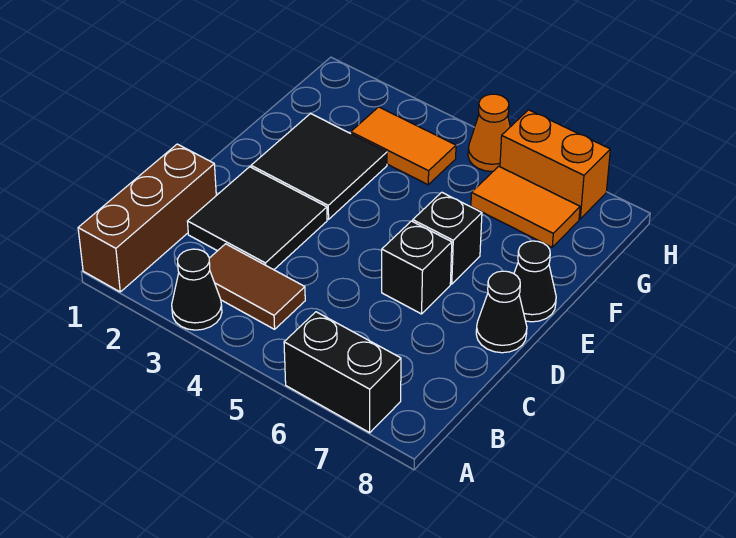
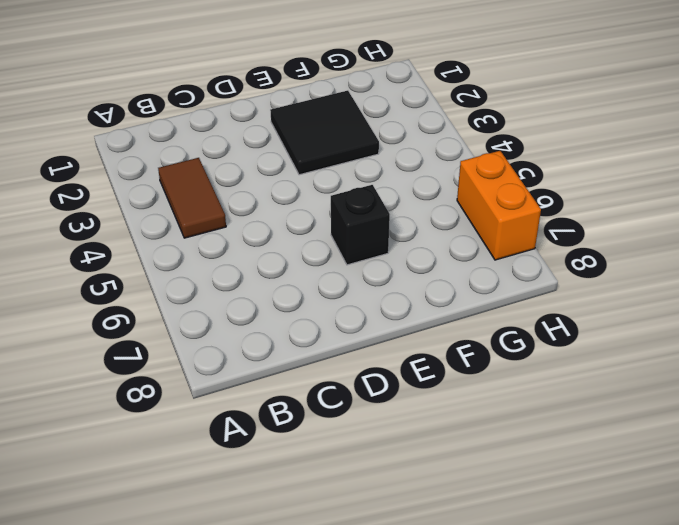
none -> brown 1x3 brick [78,144,216,292]
none -> black 1x1 cone [172,249,222,330]
none -> black 1x2 brick [284,312,401,433]

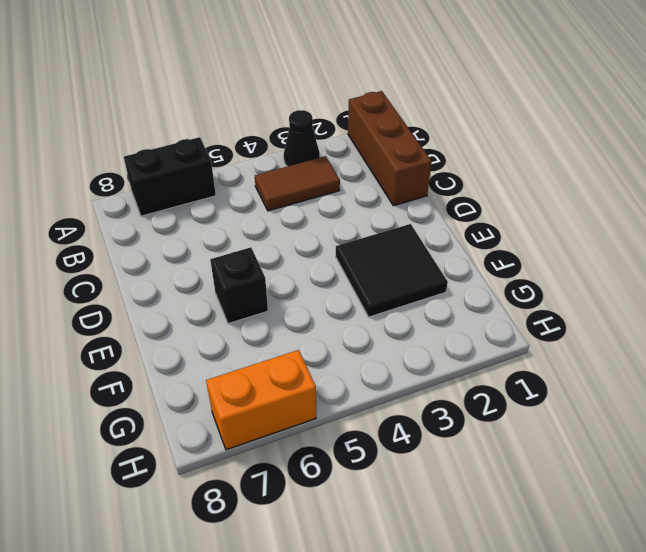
none -> black 2x2 tile [187,167,327,270]
none -> black 1x1 brick [382,221,452,314]
none -> black 1x1 cone [476,271,527,353]

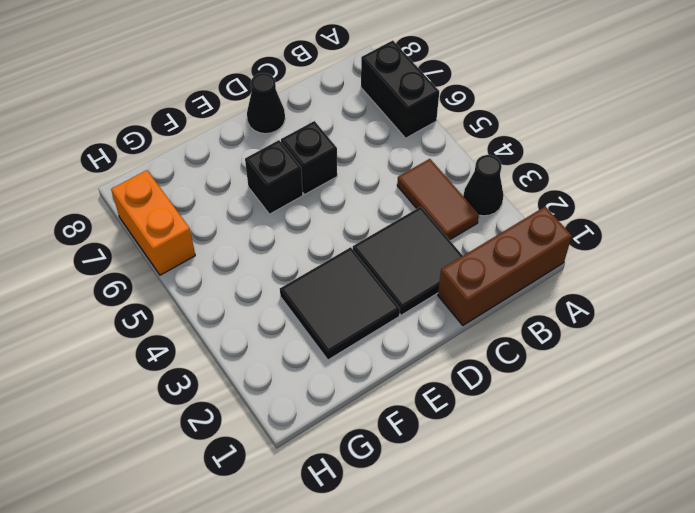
none -> black 1x1 cone [514,241,556,322]
none -> orange 1x2 tile [351,107,456,185]
none -> orange 1x2 tile [471,166,580,247]

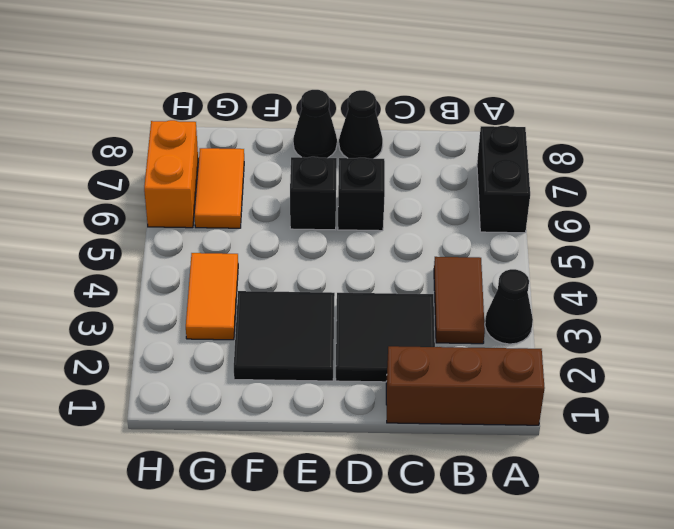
none -> orange 1x1 cone [468,94,510,172]

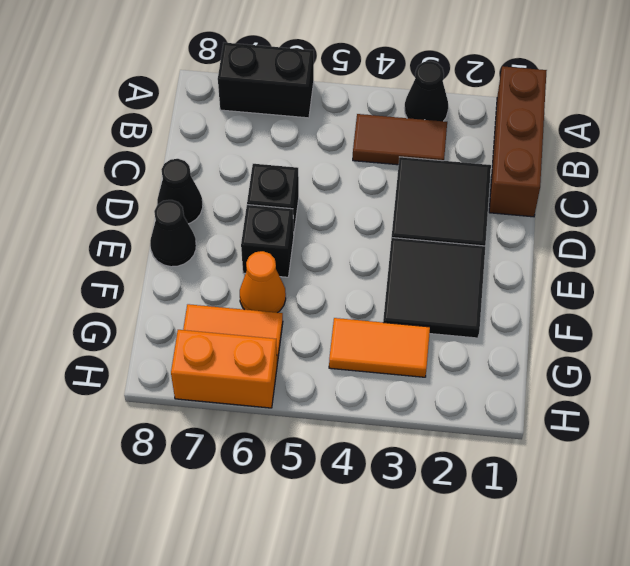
orange 1x1 cone [240,251,286,313] -> orange 1x1 cone moved to [468,94,510,172]

